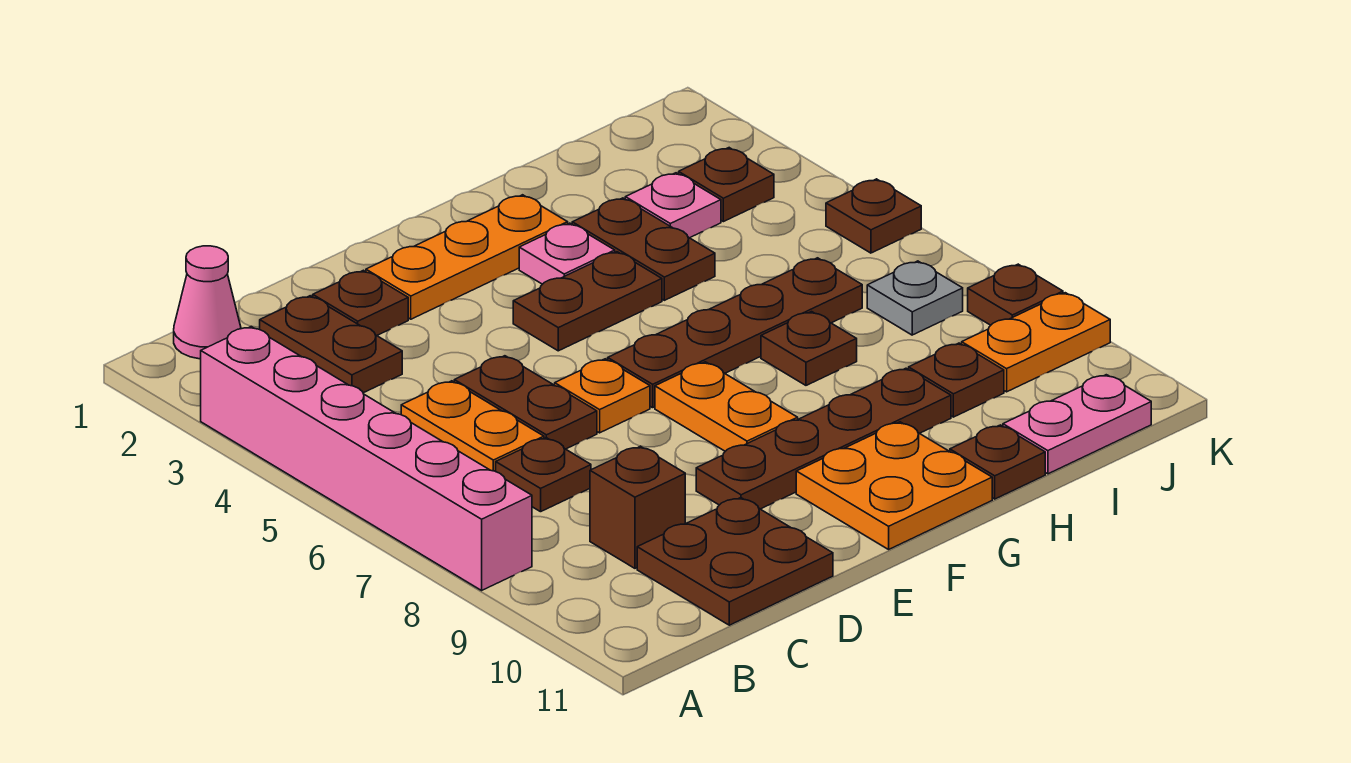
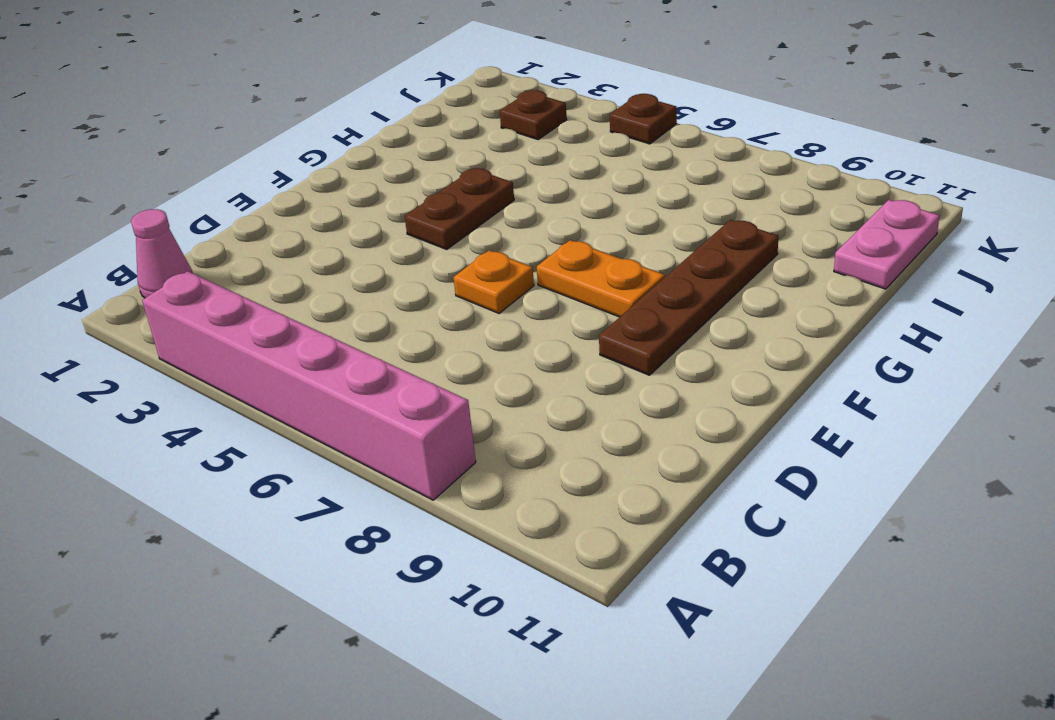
none -> brown 1x2 plate [260,296,402,393]
none -> orange 1x2 plate [401,381,544,471]
none -> brown 1x1 plate [496,438,591,512]

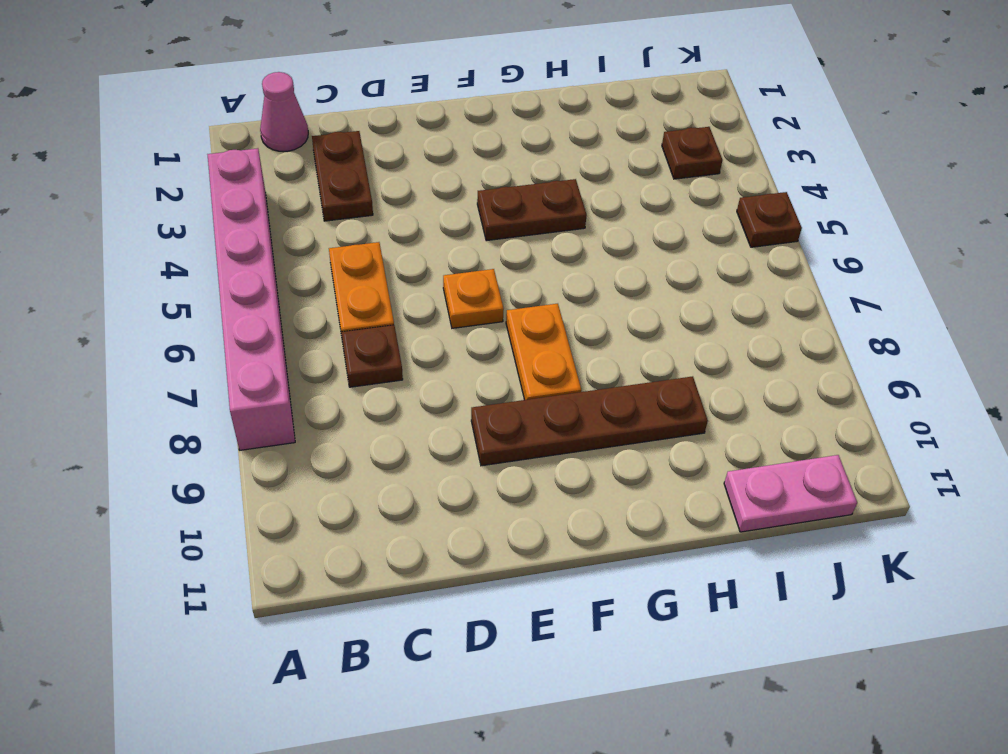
none -> brown 1x1 brick [590,446,685,568]
none -> brown 2x2 plate [637,498,833,625]
none -> brown 1x1 plate [313,270,408,335]

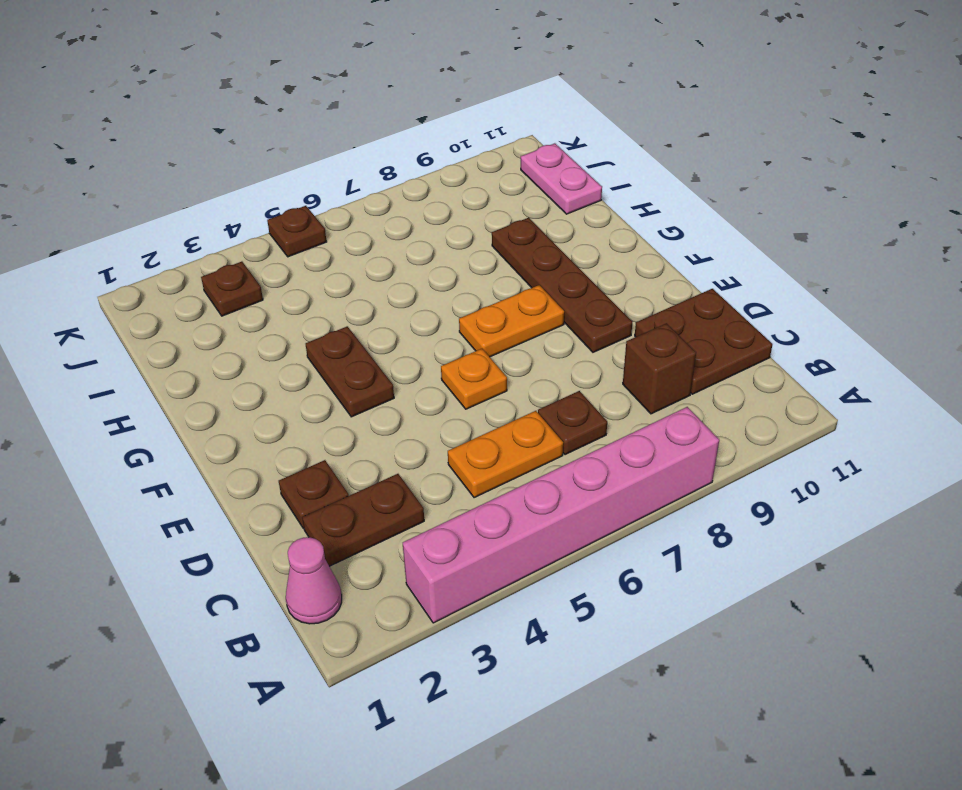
none -> brown 1x2 plate [454,356,597,449]
none -> orange 1x3 plate [366,195,568,319]
none -> brown 1x4 plate [608,258,862,408]

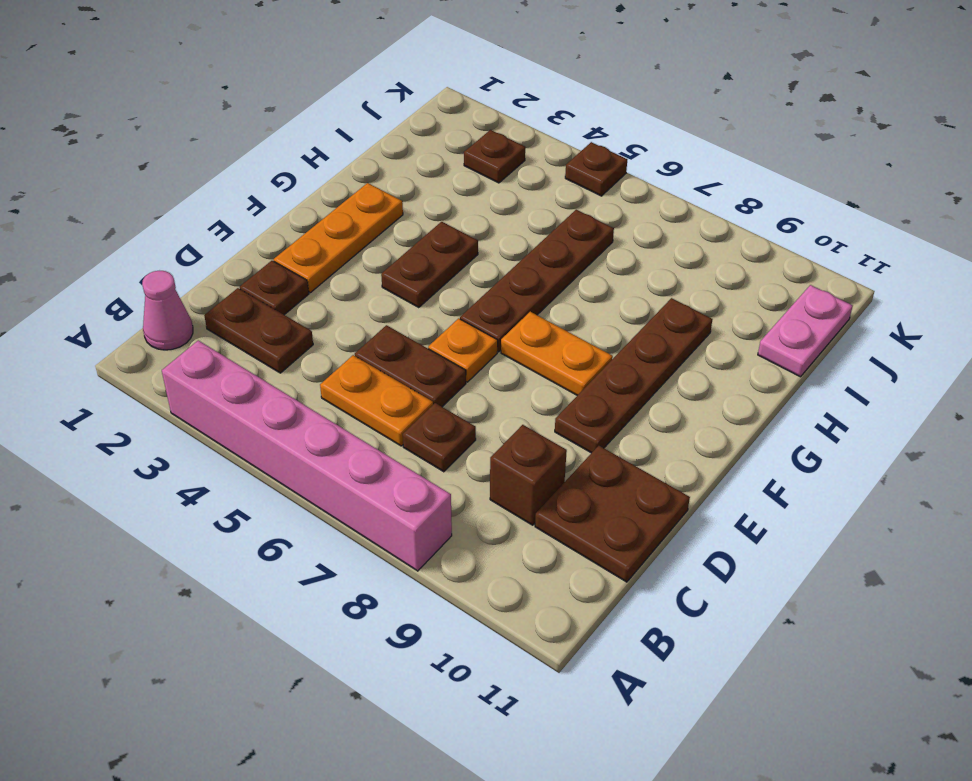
none -> orange 2x2 plate [796,422,992,549]
none -> pink 1x1 plate [519,223,615,284]
none -> brown 1x2 plate [572,198,715,300]

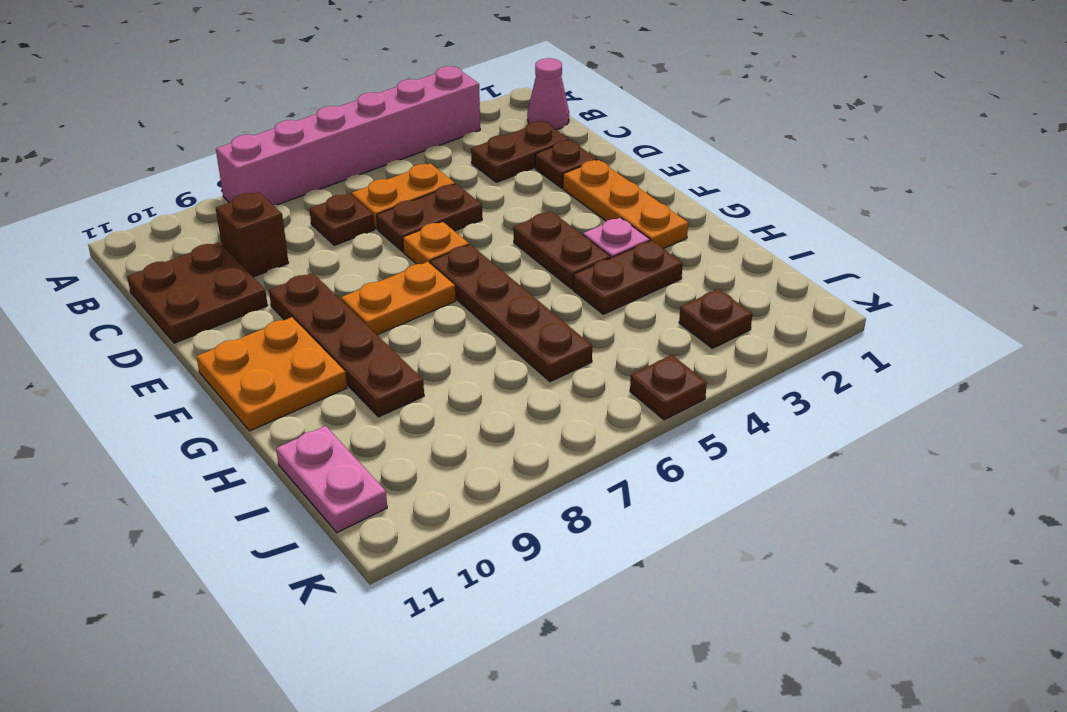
none -> brown 1x1 plate [761,312,857,385]
none -> brown 1x1 plate [950,425,1045,499]
none -> pink 1x1 plate [625,173,721,238]

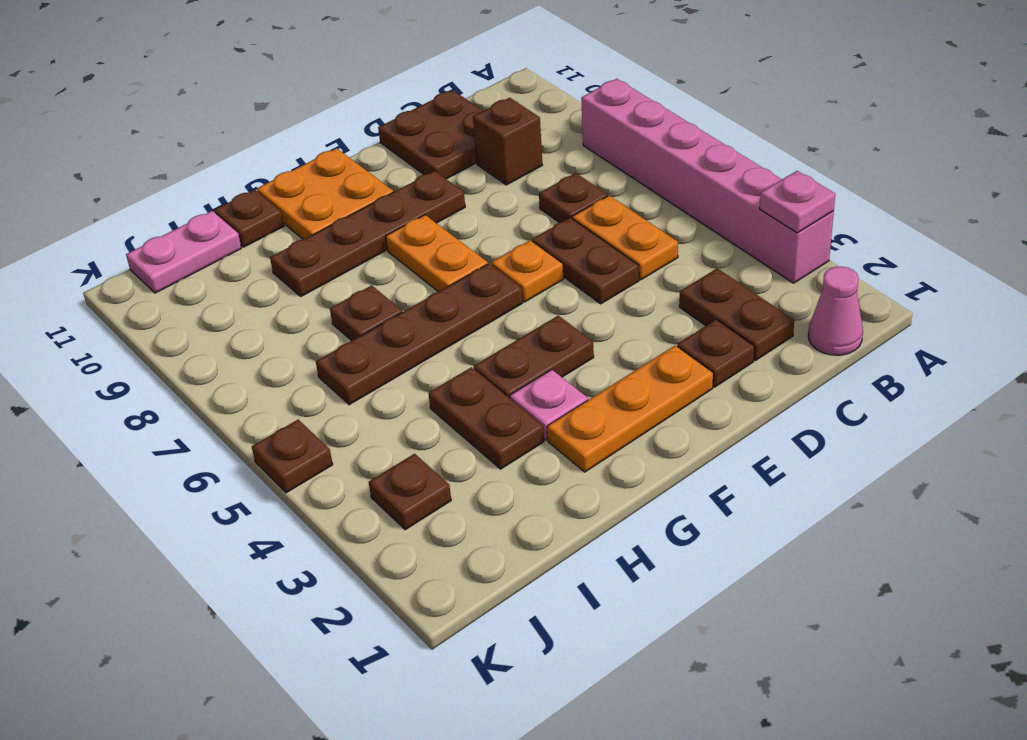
pink 1x1 plate [760,171,835,233] -> pink 1x1 plate moved to [625,173,721,238]
none -> brown 1x1 plate [909,343,1004,417]
none -> grey 1x1 plate [867,261,963,335]
none -> orange 1x2 plate [962,293,1110,392]

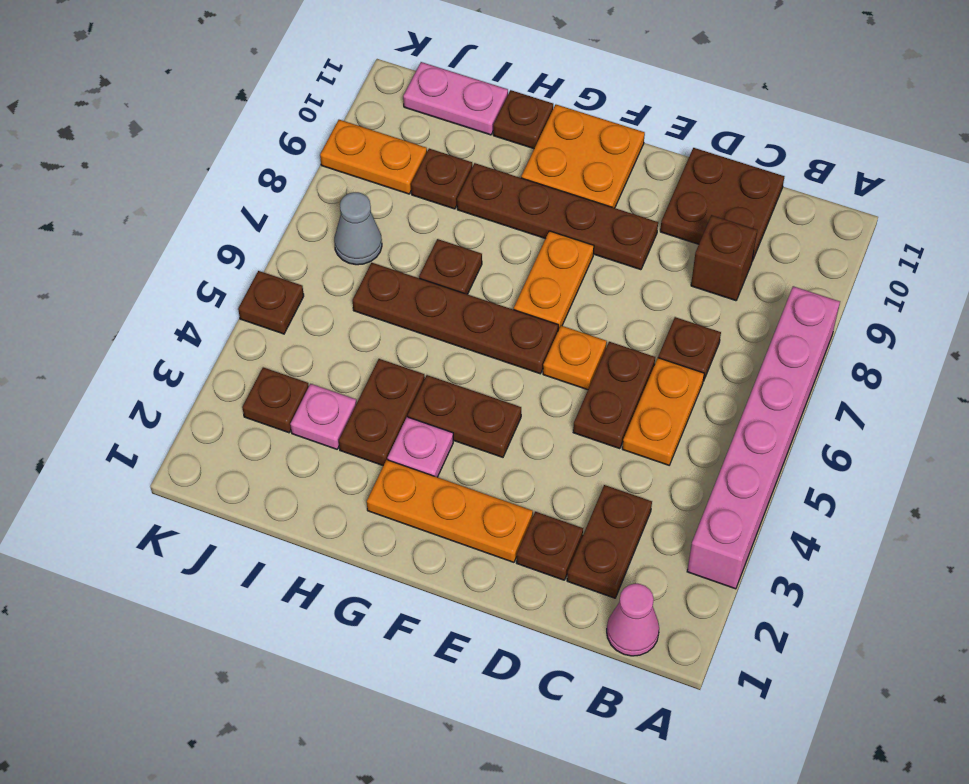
grey 1x1 cone [334,192,382,265] -> grey 1x1 plate [867,261,963,335]
none -> brown 1x1 plate [968,264,1063,325]

